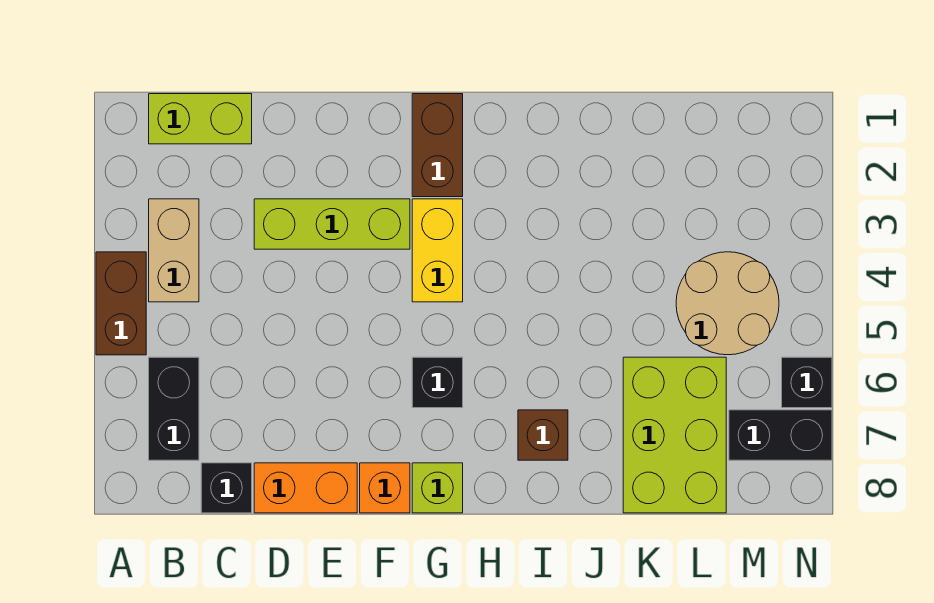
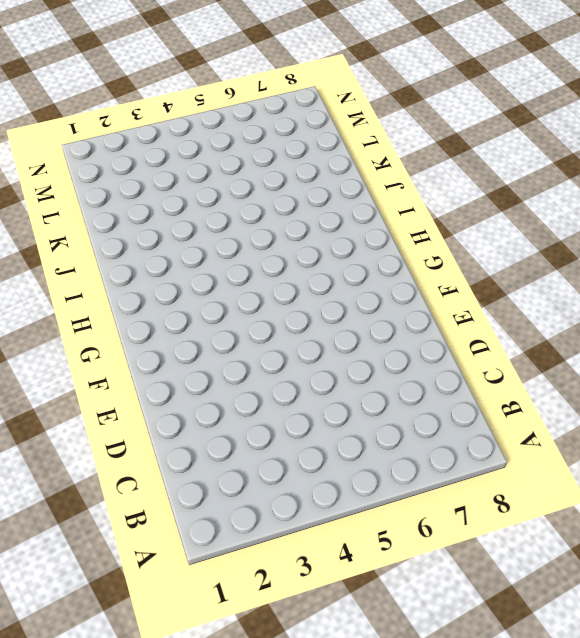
none -> brown 1x2 brick [96,252,146,355]
none -> lime 1x2 brick [149,94,252,144]
none -> tan 1x2 brick [149,199,199,302]

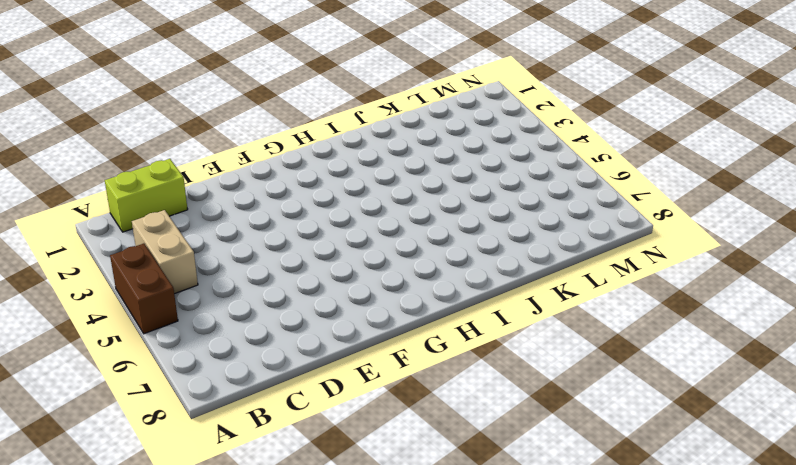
none -> black 1x2 brick [149,357,199,460]
none -> black 1x1 brick [201,463,252,513]
none -> lime 1x3 brick [254,199,410,249]

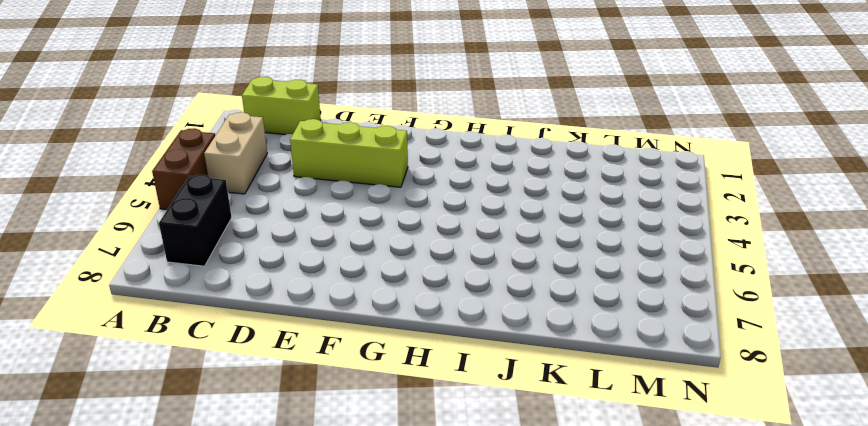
none -> black 1x1 brick [201,463,252,513]
none -> orange 1x2 brick [254,463,357,513]
none -> orange 1x1 brick [360,463,410,513]

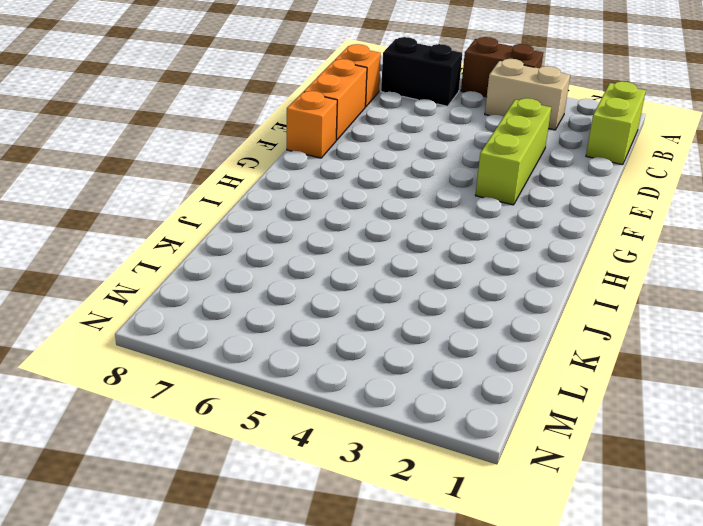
orange 1x1 brick [335,44,381,107] -> black 1x1 brick [201,463,252,513]
none -> brown 1x2 brick [412,94,463,197]
none -> yellow 1x2 brick [412,199,463,302]
none -> black 1x1 brick [412,357,463,408]

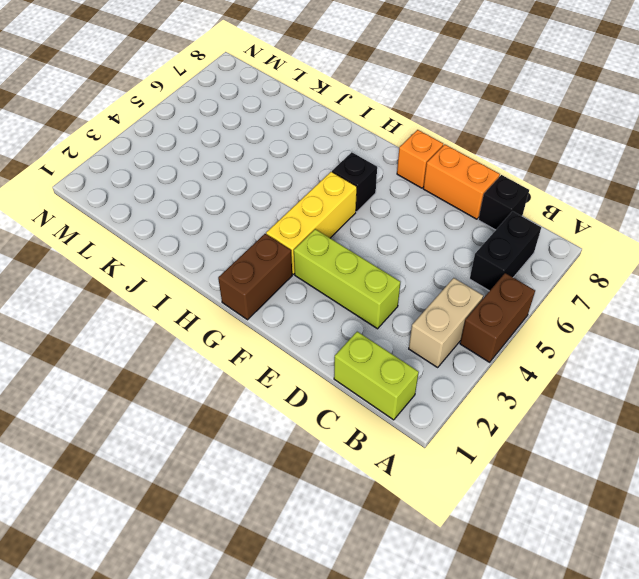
yellow 1x3 brick [266,172,357,274] -> yellow 1x2 brick [412,199,463,302]
none -> lime 1x1 brick [412,463,463,513]
none -> brown 1x1 brick [518,410,568,460]
none -> lime 2x3 brick [623,357,726,513]

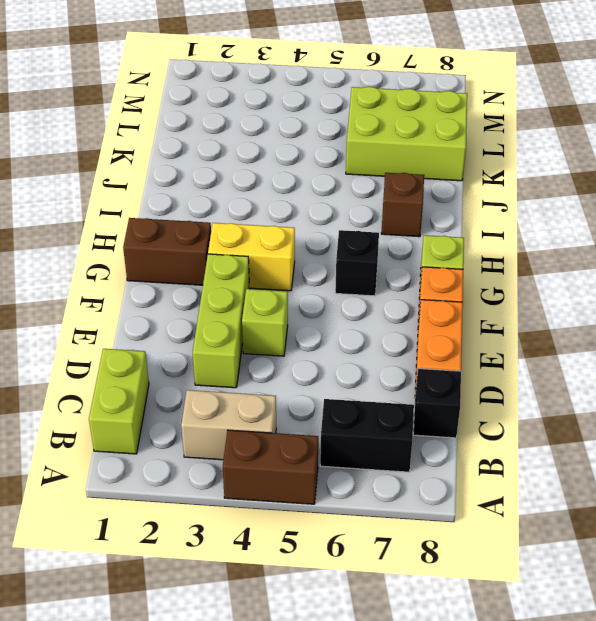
lime 1x1 brick [242,289,288,356] -> none
none -> tan 2x2 round brick [676,252,779,355]
none -> black 1x2 brick [729,410,832,460]
none -> black 1x1 brick [782,357,832,408]

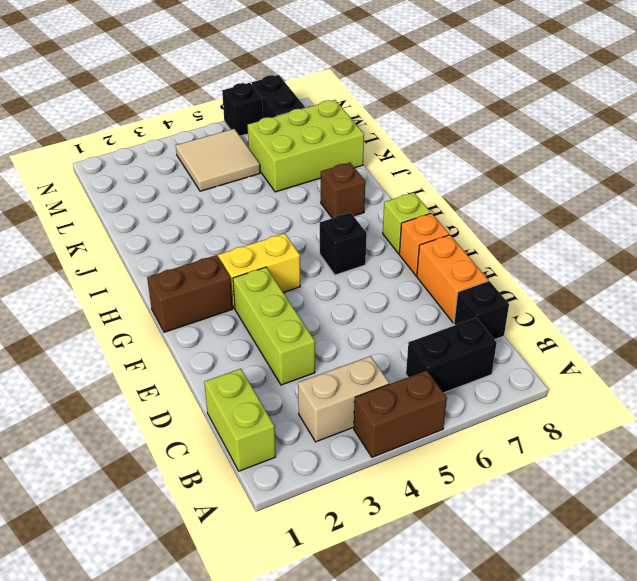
tan 2x2 tile [176,129,260,191] -> tan 2x2 round brick [676,252,779,355]

